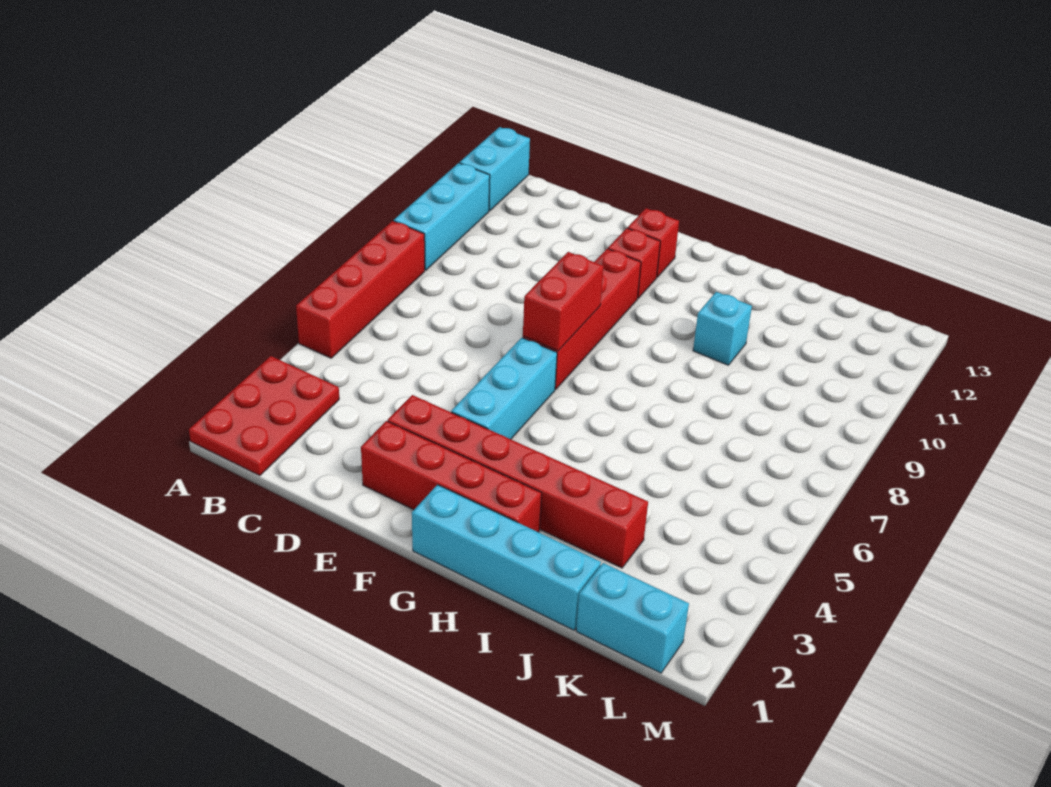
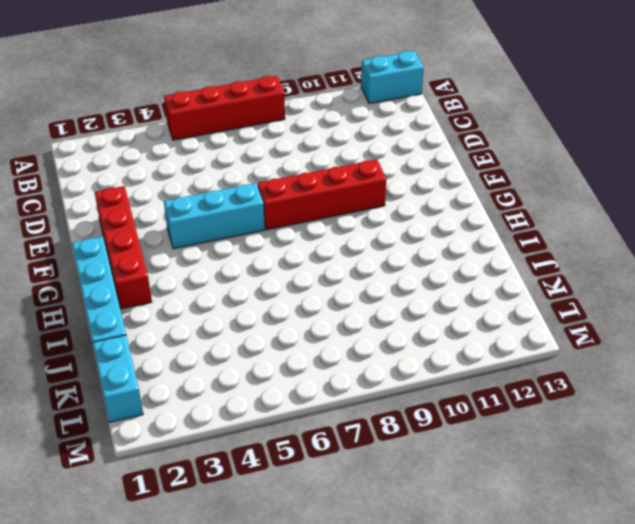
none -> red 2x3 plate [189,356,339,476]
none -> cyan 1x3 brick [394,163,490,270]
none -> red 1x6 brick [388,395,648,568]

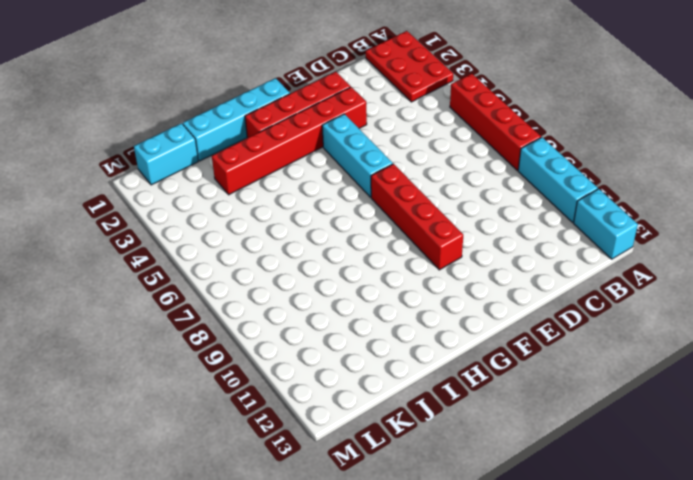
none -> red 1x1 brick [608,228,660,298]
none -> red 1x1 brick [628,208,679,277]
none -> cyan 1x1 brick [693,292,752,365]

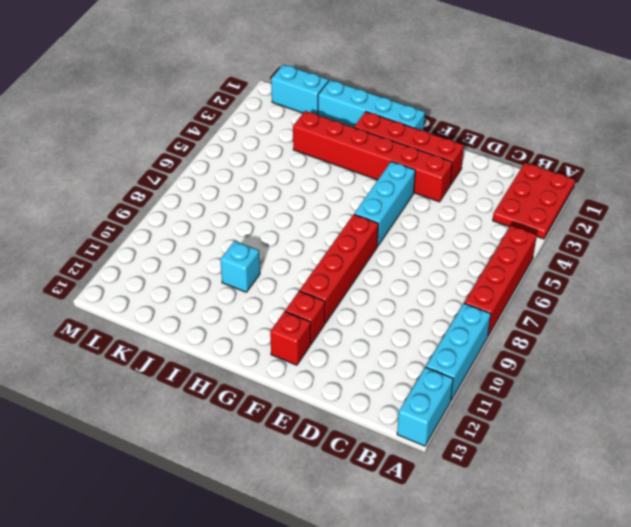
none -> red 1x2 brick [523,252,604,351]

